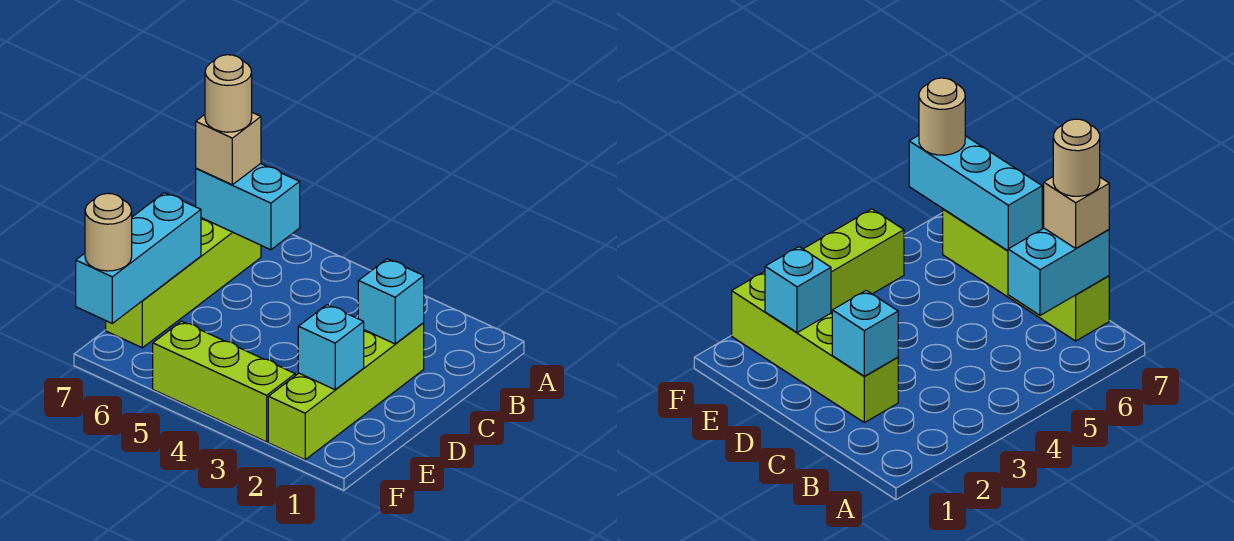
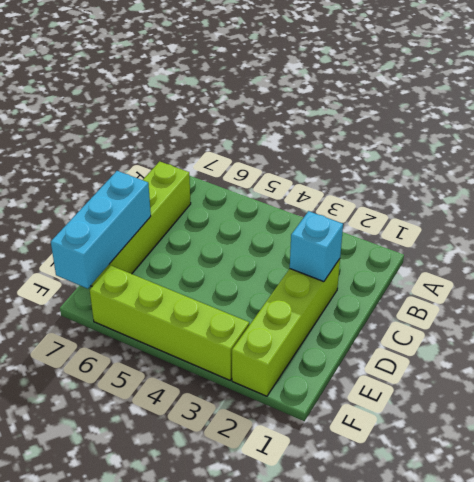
lime 1x4 brick [90,266,249,380] -> lime 1x3 brick [153,321,295,442]
none -> cyan 1x2 brick [196,164,300,250]
none -> cyan 1x1 brick [298,305,364,390]

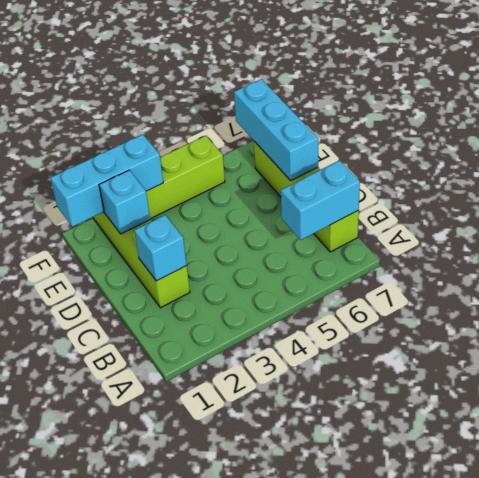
cyan 1x3 brick [51,134,163,227] -> none
none -> tan 1x1 brick [196,113,261,185]
none -> tan 1x1 round brick [85,193,132,271]

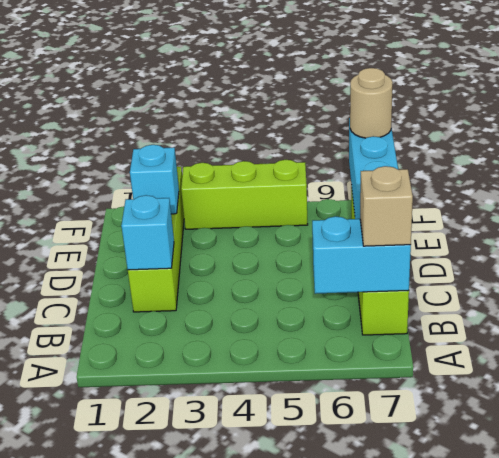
none -> tan 1x1 round brick [205,55,252,132]

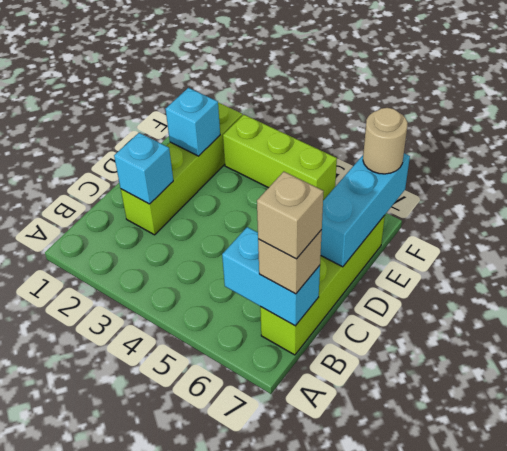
tan 1x1 brick [257,172,324,259] -> tan 1x1 round brick [205,55,252,132]

